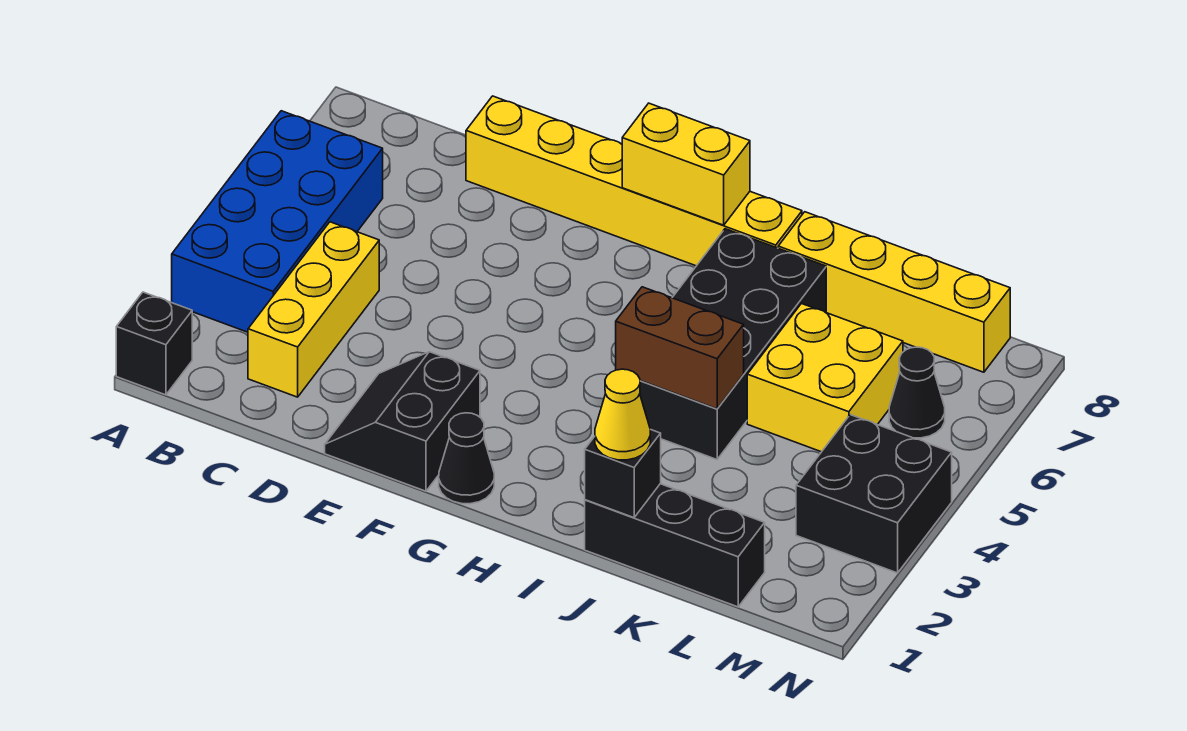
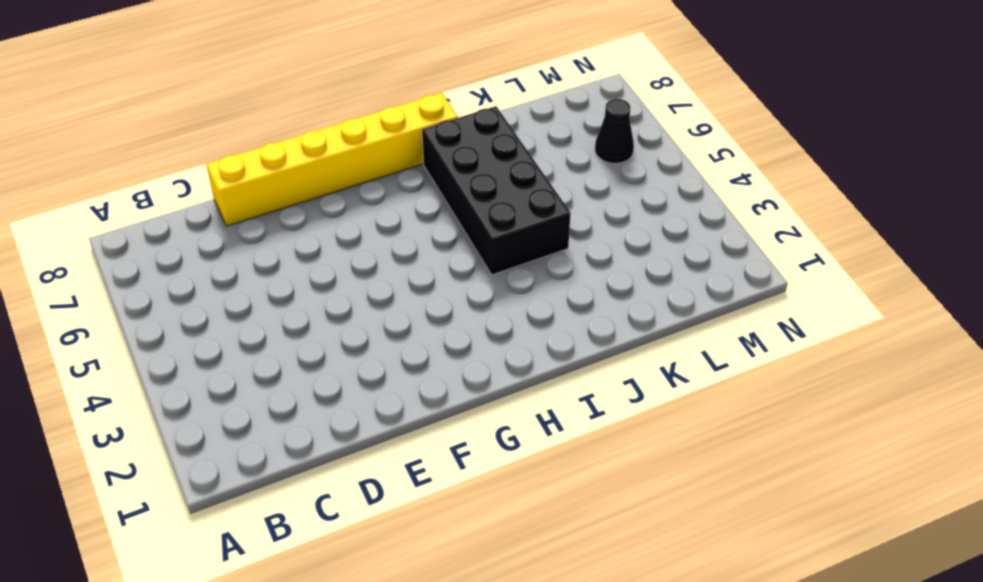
none -> black 1x1 brick [116,292,192,395]
none -> blue 2x4 brick [172,111,383,332]
none -> yellow 1x3 brick [248,222,379,397]

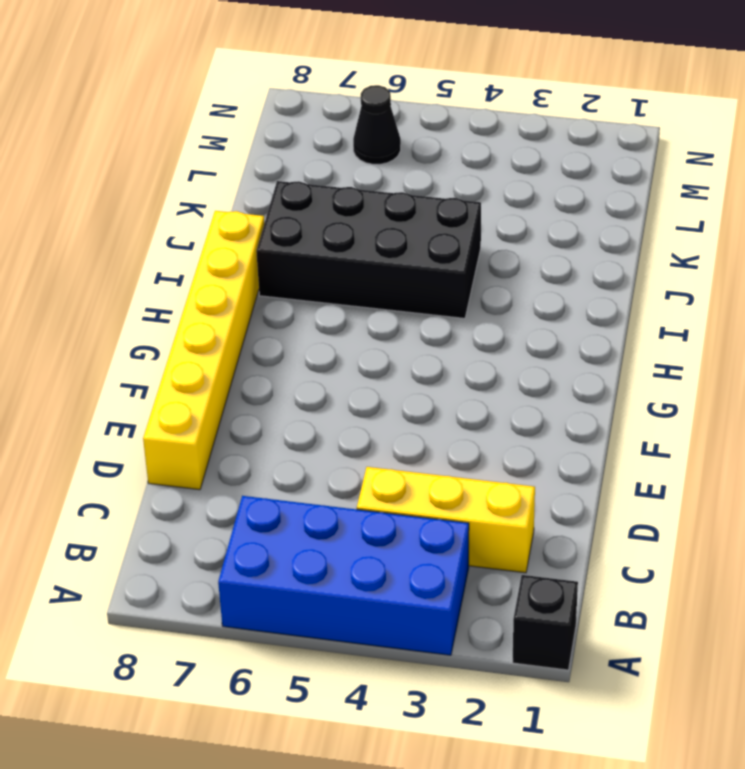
none -> black 2x2 slope [325,352,480,491]
none -> black 1x1 cone [439,413,494,504]
none -> black 1x3 brick [585,484,765,607]

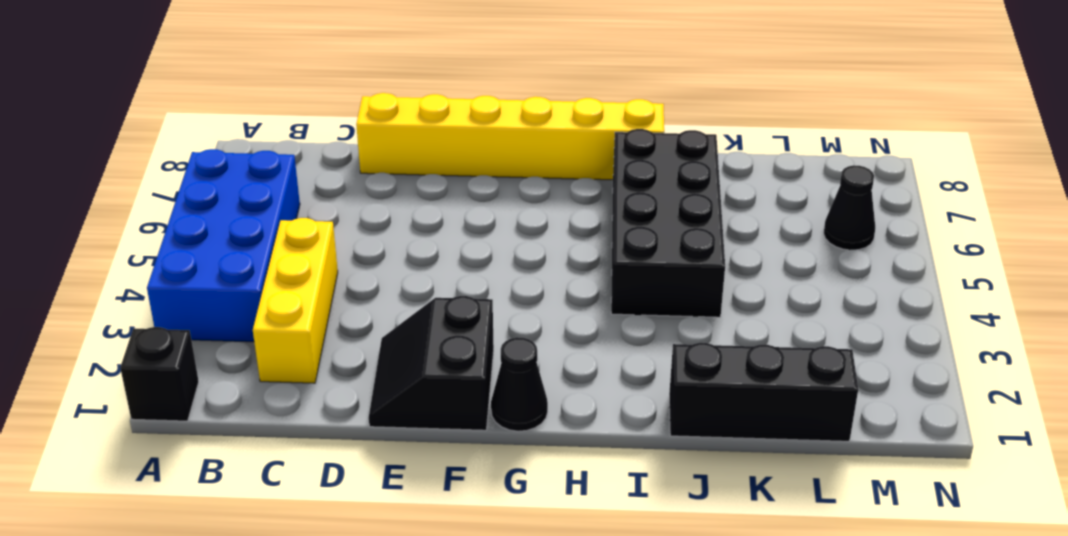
none -> yellow 1x4 brick [778,212,1010,372]
none -> yellow 2x2 brick [747,304,903,452]
none -> black 2x2 brick [796,415,952,573]

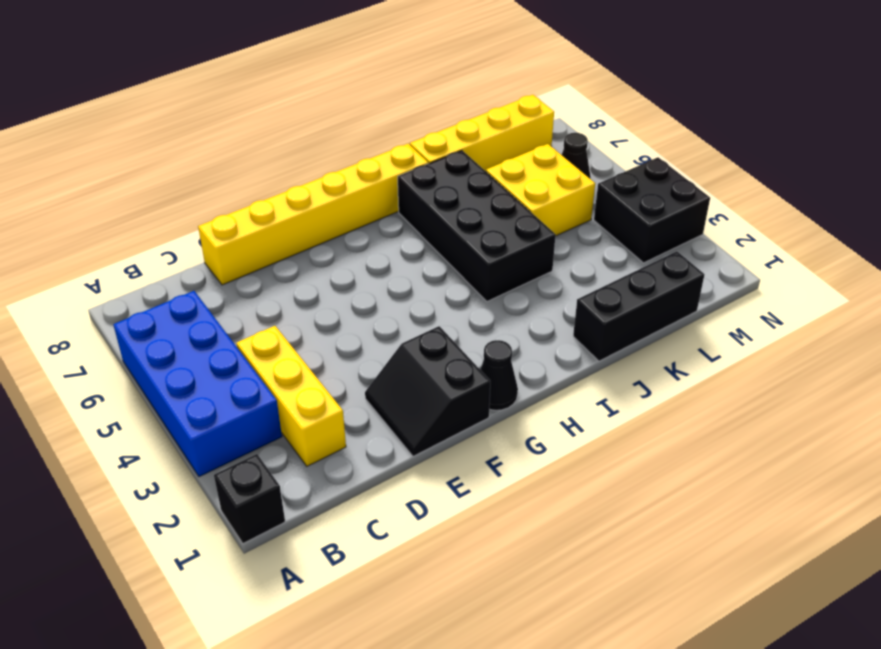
none -> yellow 1x2 brick [622,103,750,225]
none -> brown 1x2 brick [616,287,744,409]
none -> black 1x1 brick [585,429,661,518]

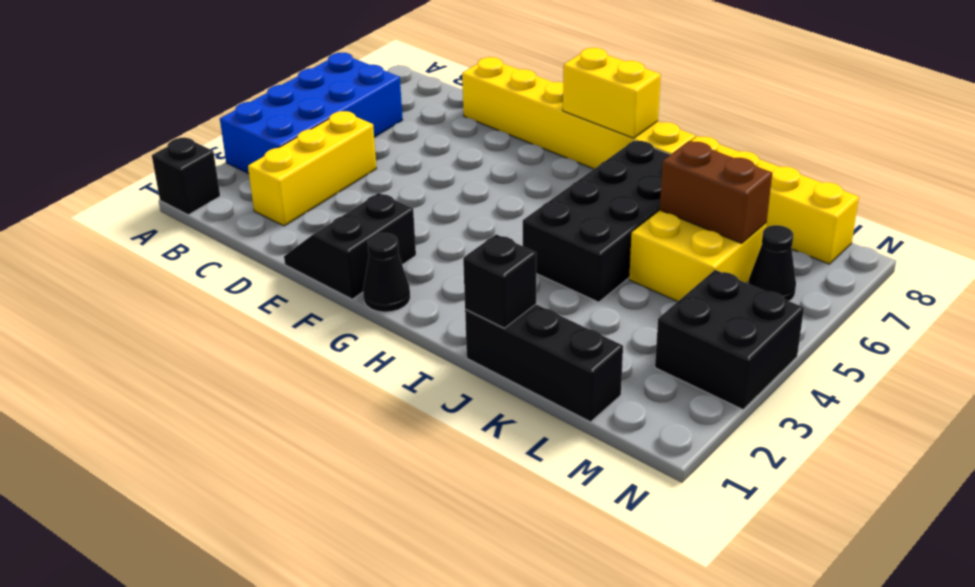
brown 1x2 brick [660,141,772,243] -> brown 1x2 brick moved to [616,287,744,409]
none -> yellow 1x1 cone [595,369,650,460]

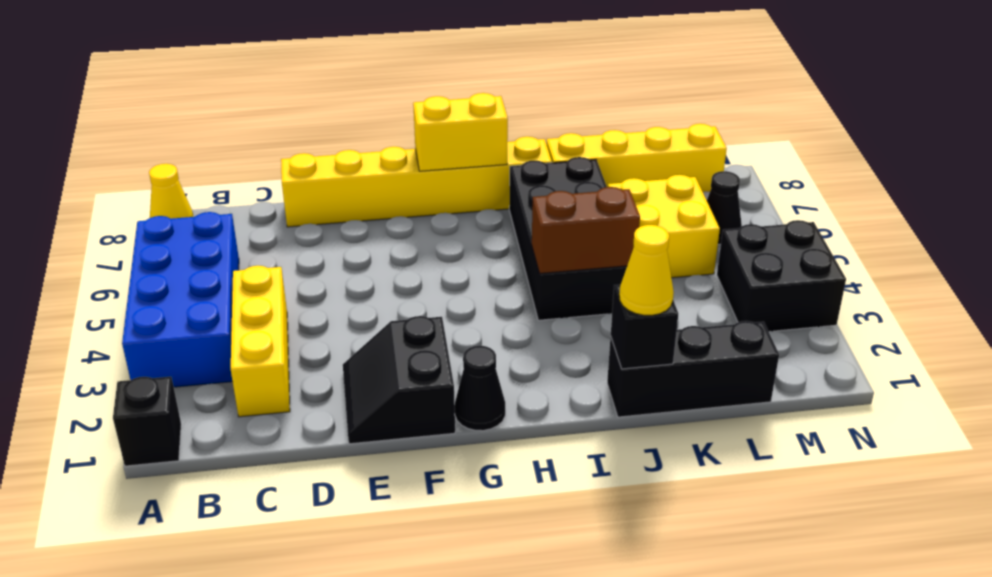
yellow 1x1 cone [149,164,194,219] -> none

